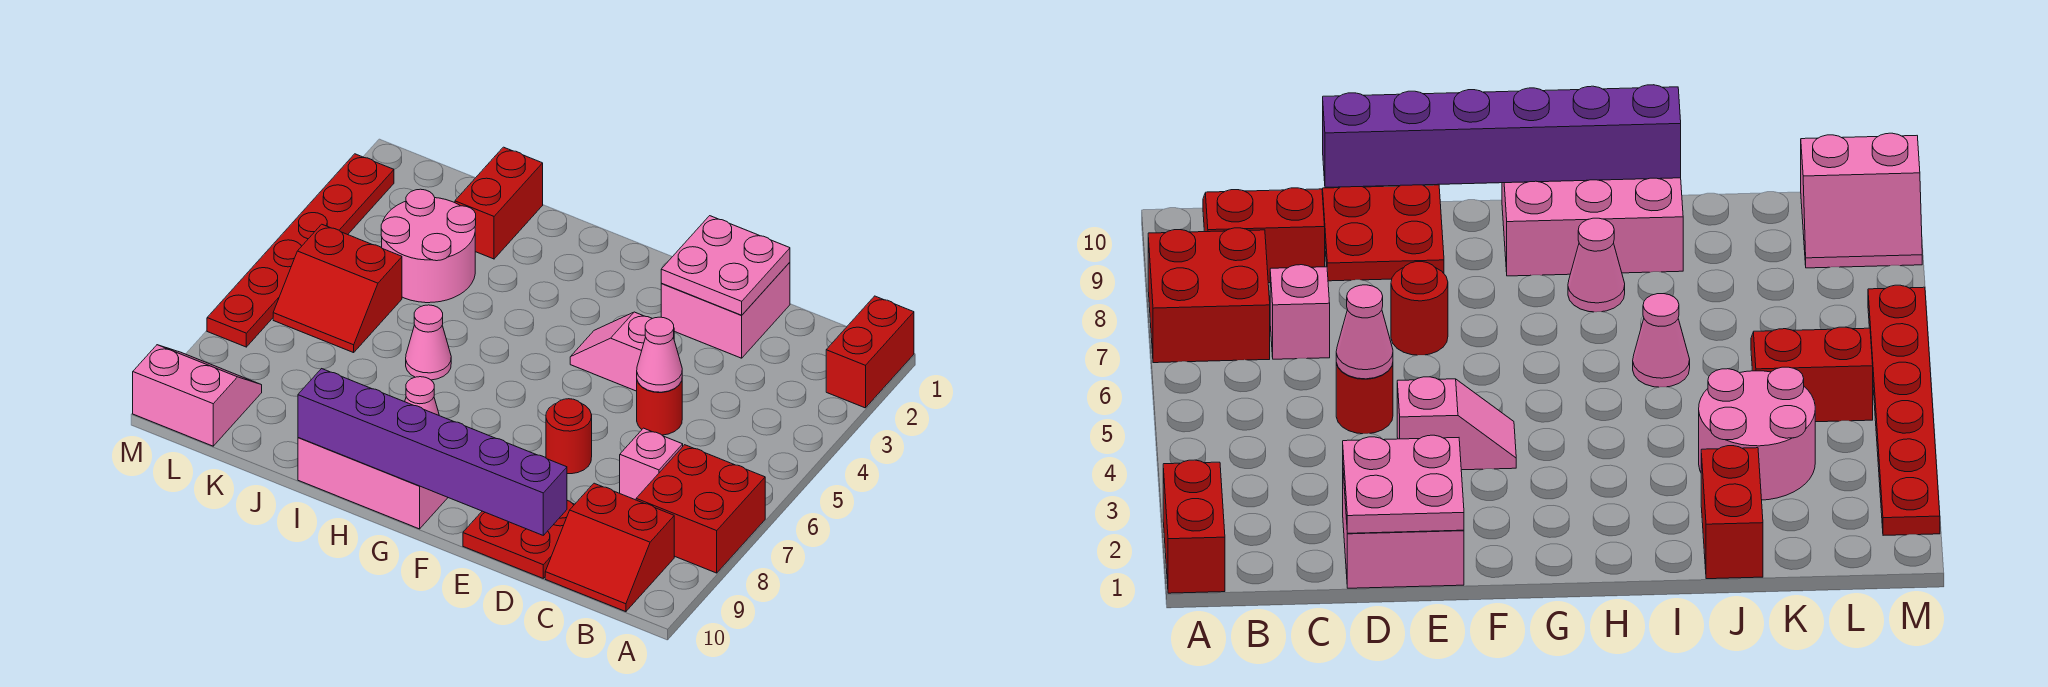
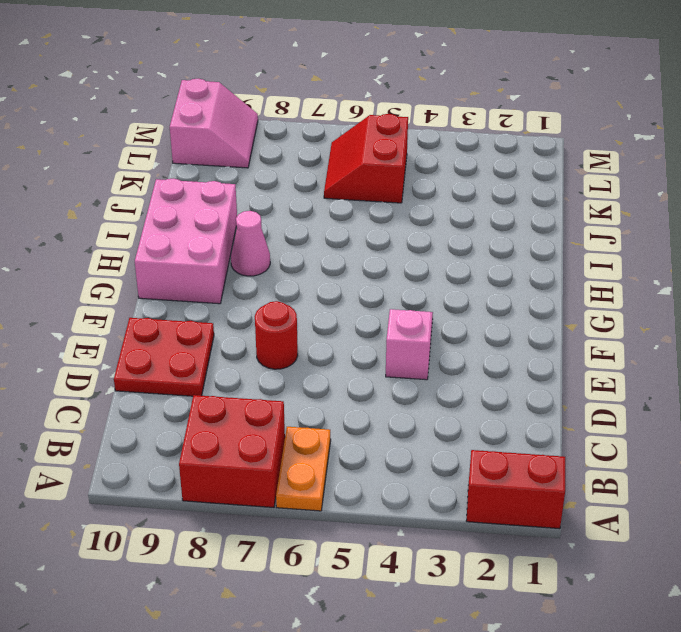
orange 1x2 plate [276,427,331,511] -> none
none -> red 2x2 slope [545,483,674,612]
none -> pink 1x1 brick [620,428,683,500]
none -> pink 2x2 brick [661,262,790,358]

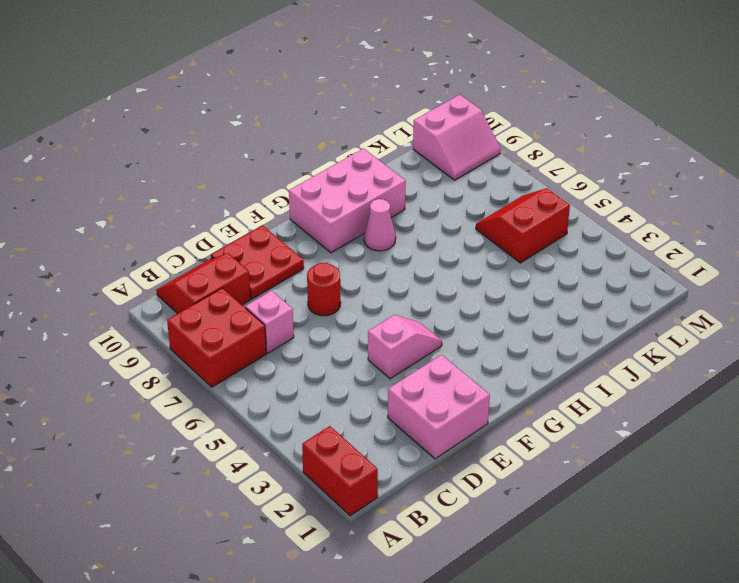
none -> red 1x1 round brick [637,381,682,435]
none -> pink 1x1 cone [406,305,451,380]
none -> red 1x2 brick [455,147,543,259]

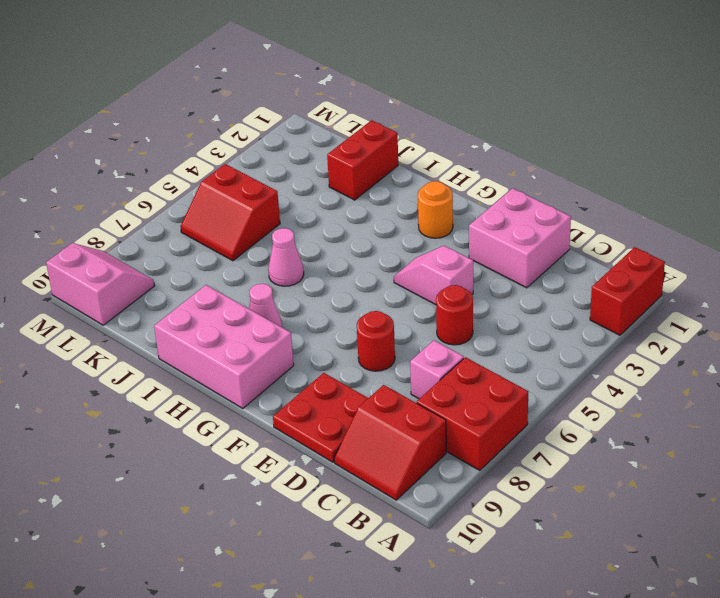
orange 1x1 round brick [418,181,453,238] -> none
none -> pink 2x2 round brick [381,189,476,303]
none -> red 1x6 plate [207,154,394,347]
none -> pink 2x2 plate [661,216,790,315]

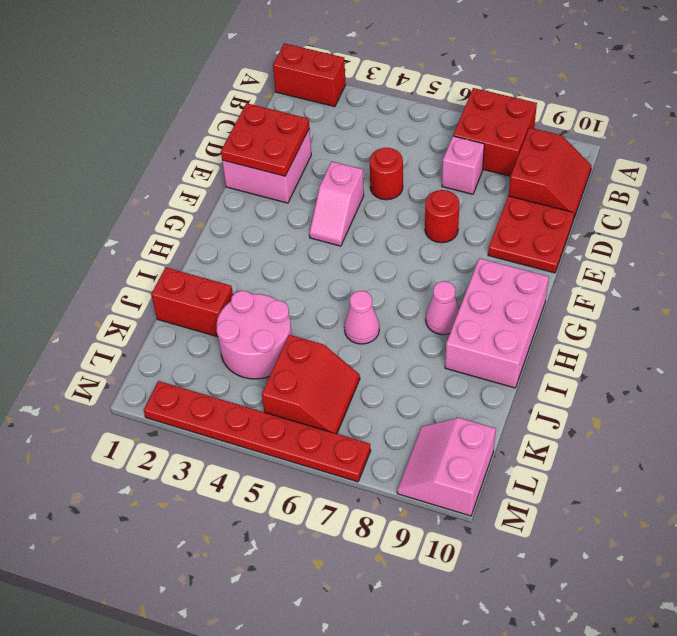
red 2x2 plate [221,103,309,176] -> pink 2x2 plate [661,216,790,315]
none -> pink 1x1 cone [637,317,682,392]
none -> purple 1x6 brick [298,369,567,535]

